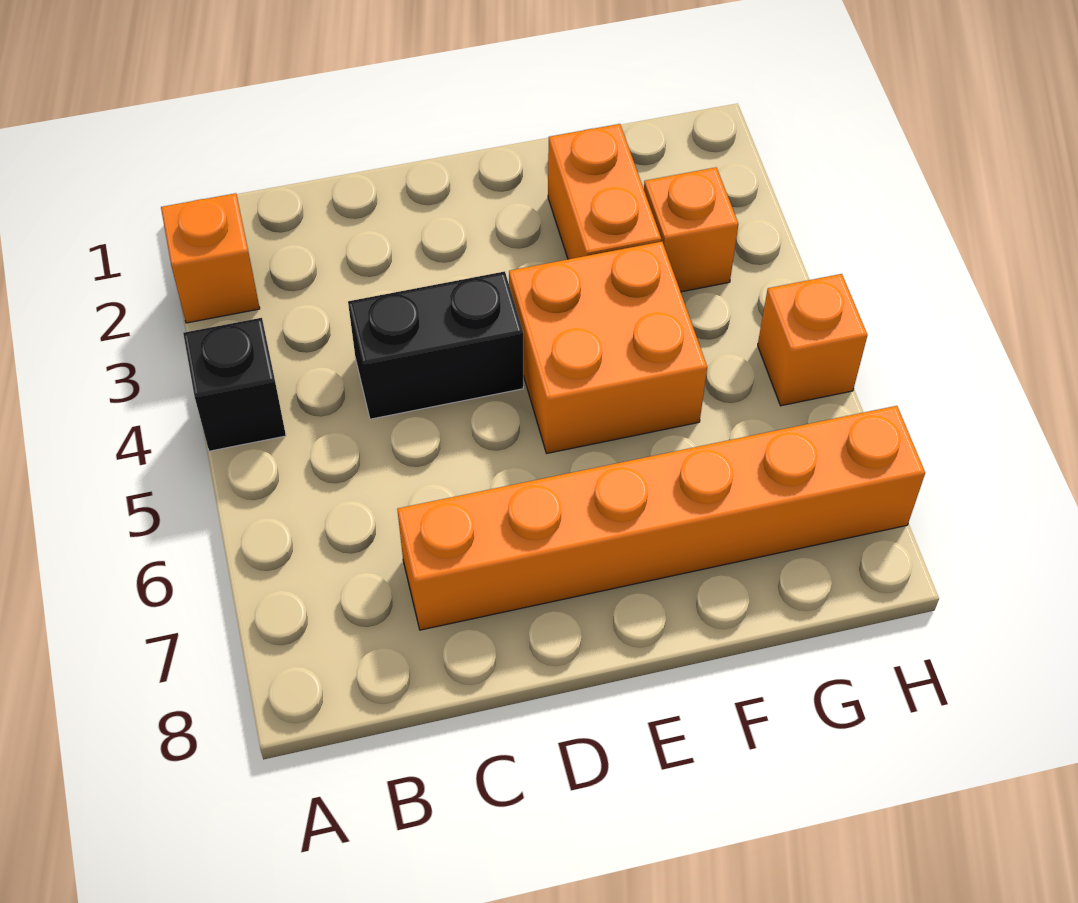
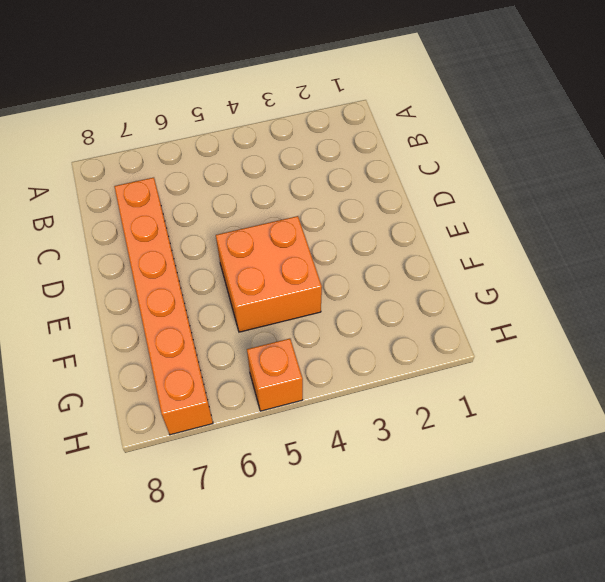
none -> orange 1x1 brick [161,193,260,323]
none -> black 1x1 brick [183,318,286,451]

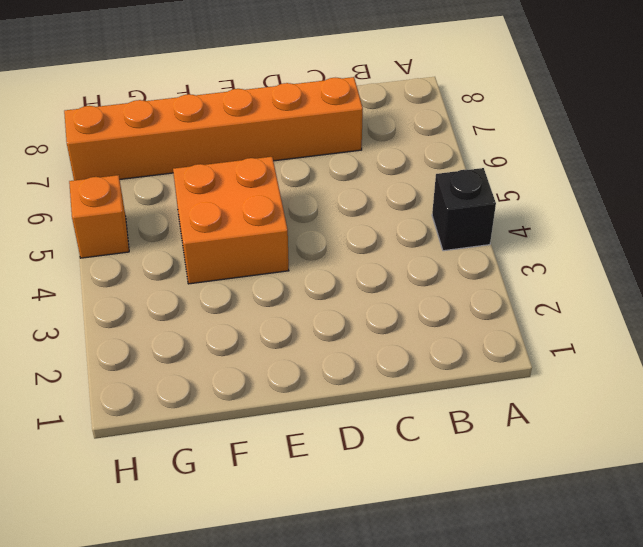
none -> orange 1x1 brick [161,193,260,323]
none -> black 1x2 brick [348,272,523,419]

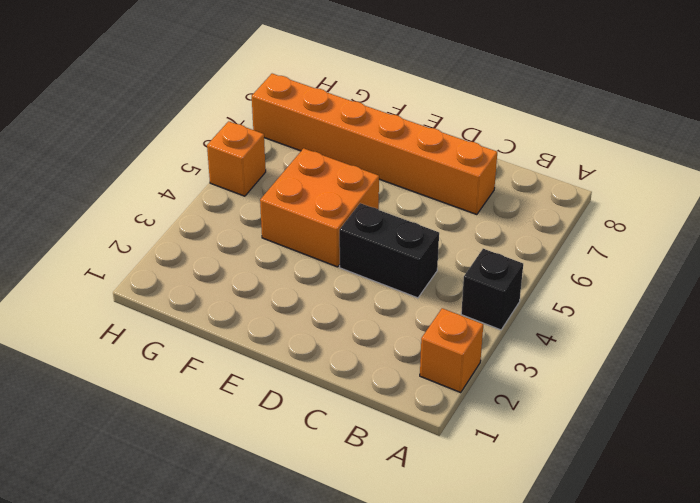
none -> orange 1x2 brick [548,124,661,259]
none -> orange 1x1 brick [644,167,738,292]

